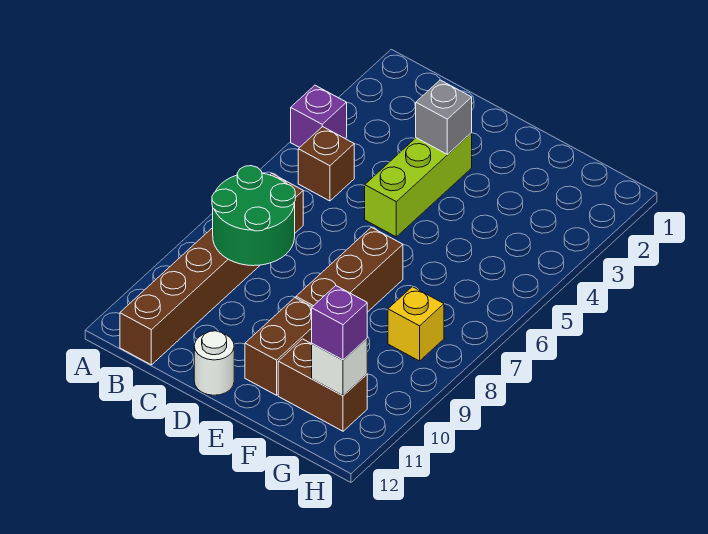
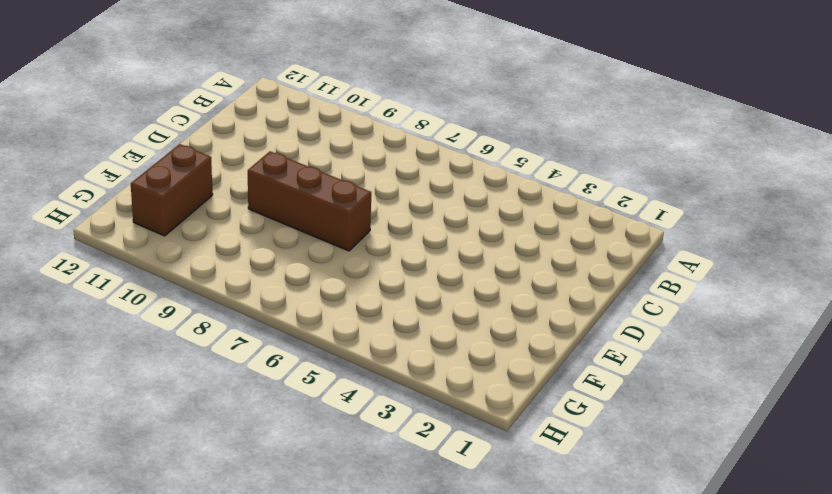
none -> purple 1x1 brick [291,85,347,148]
none -> brown 1x1 brick [298,127,354,201]
none -> brown 1x6 brick [120,173,303,365]

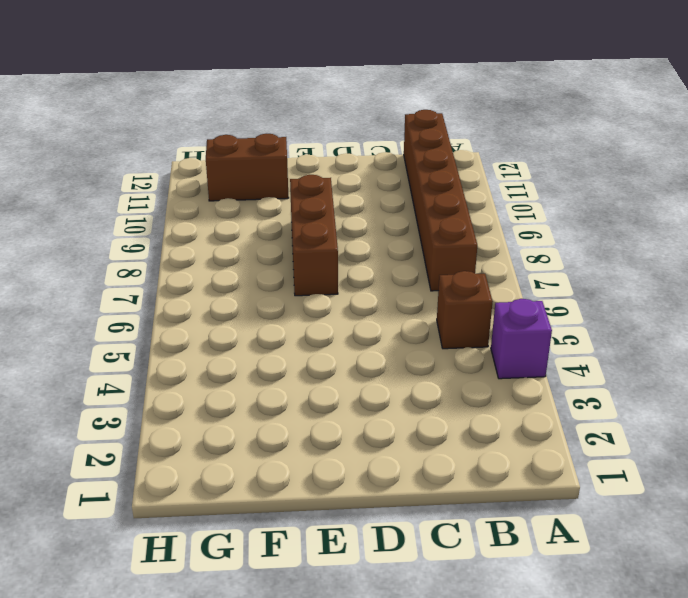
none -> lime 1x3 brick [365,133,472,237]
none -> white 1x1 round brick [194,331,234,395]
none -> brown 1x2 brick [245,298,312,395]

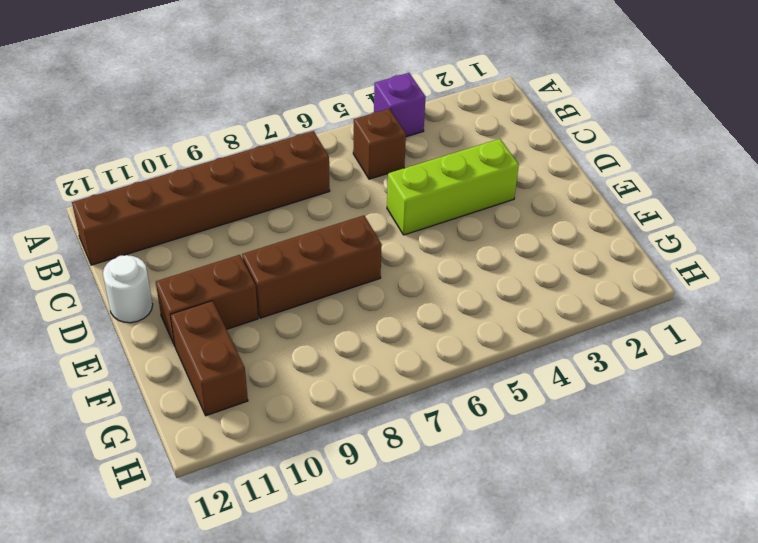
none -> yellow 1x1 brick [388,287,444,361]
none -> green 2x2 round brick [212,166,295,266]
none -> grey 1x1 brick [416,80,472,154]

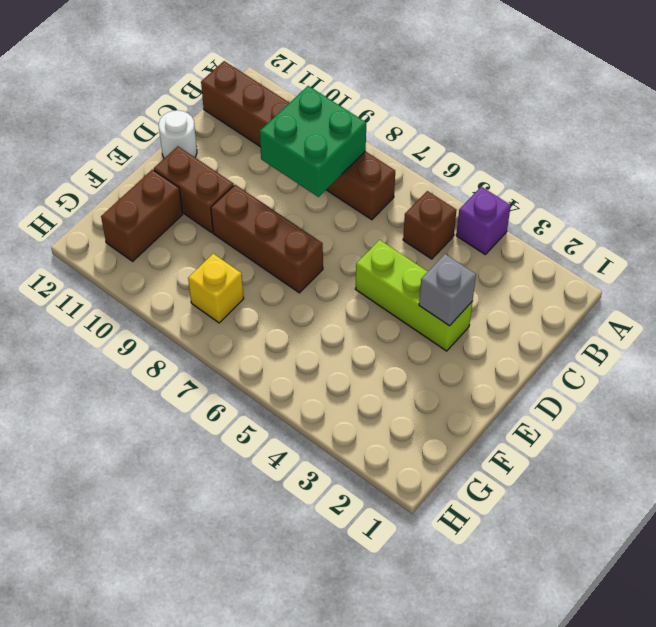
green 2x2 brick [260,86,366,197] -> green 2x2 round brick [212,166,295,266]
none -> white 1x1 brick [312,339,367,396]
none -> purple 1x1 brick [312,286,367,360]

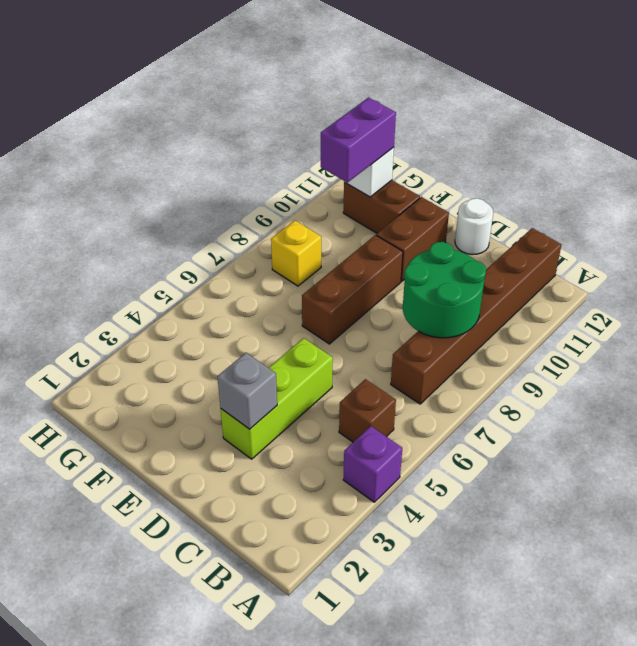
purple 1x2 brick [321,98,396,183] -> purple 1x1 brick [312,286,367,360]

